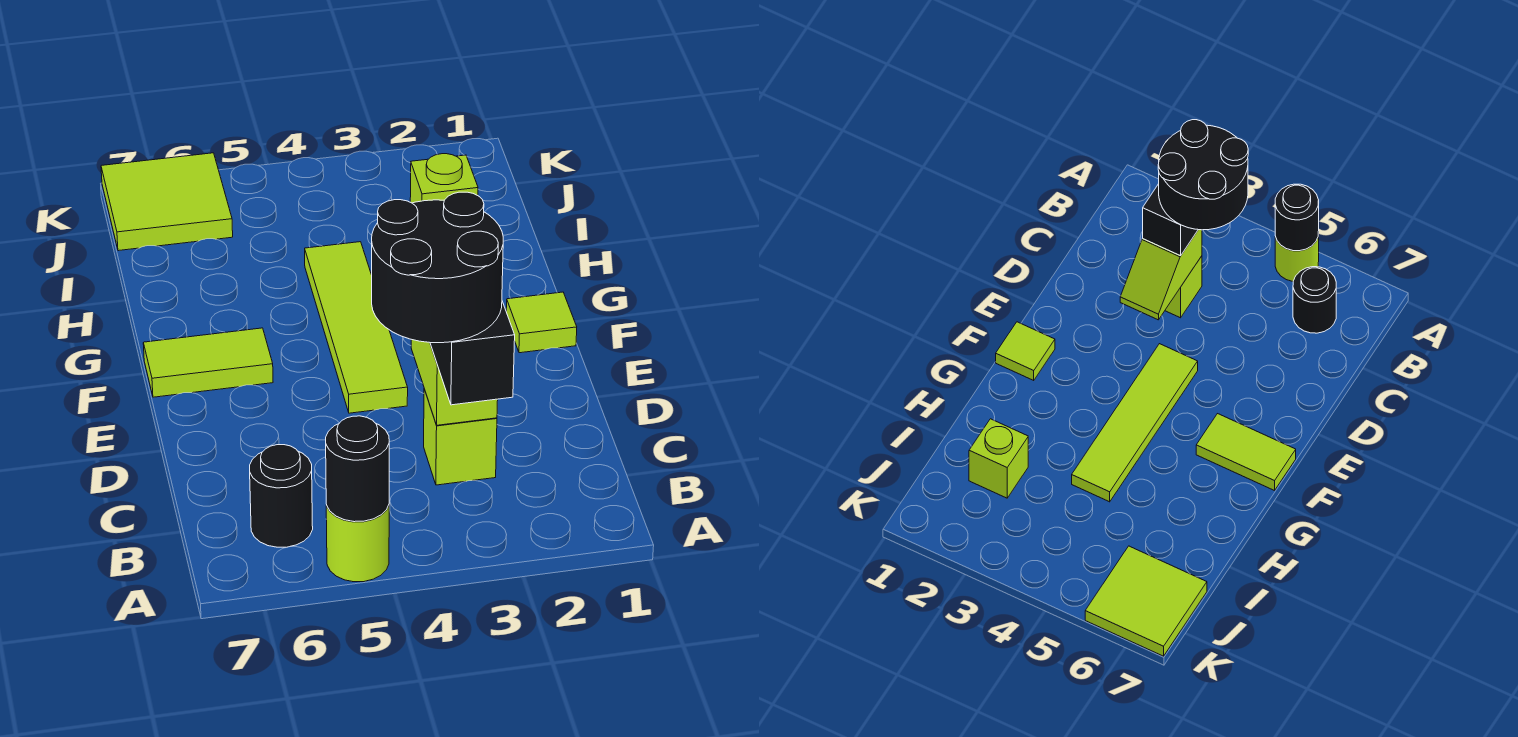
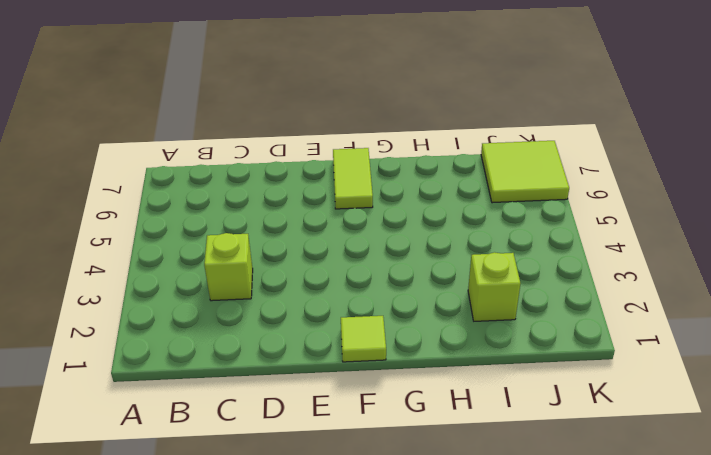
none -> lime 1x1 round brick [326,505,389,582]
none -> black 1x1 round brick [250,445,313,547]
none -> lime 1x4 tile [305,242,408,413]

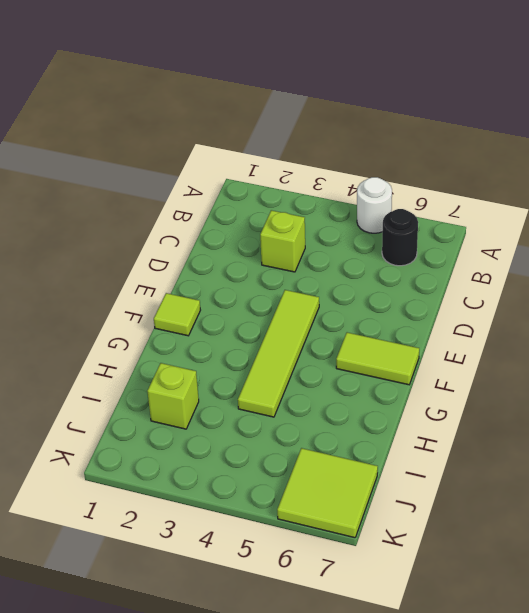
white 1x1 round brick [357,177,392,233] -> lime 1x1 round brick [326,505,389,582]
none -> black 1x1 round brick [326,416,389,522]
none -> lime 1x2 slope [411,340,498,425]
none -> black 1x2 brick [430,301,515,405]

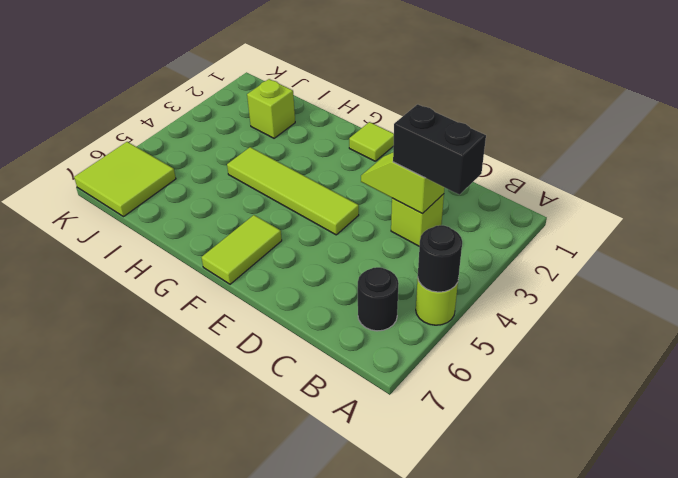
none -> black 2x2 round brick [372,192,503,343]

